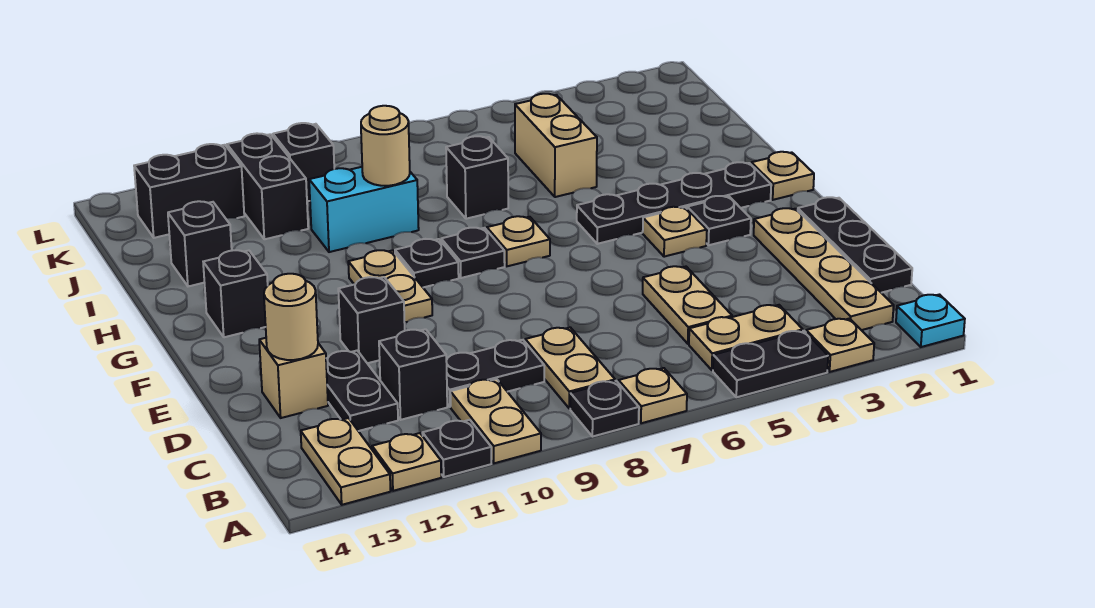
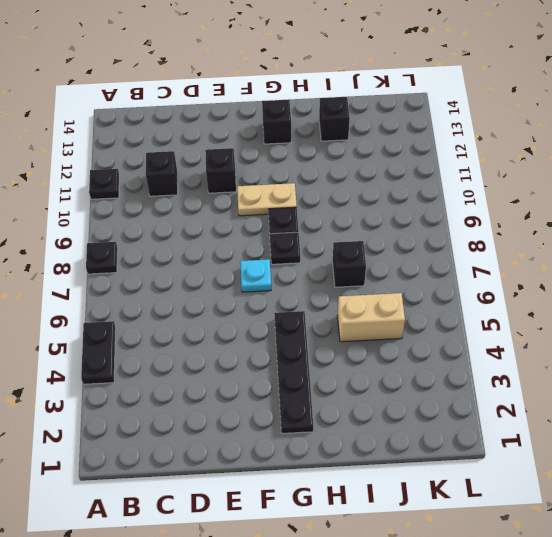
cyan 1x1 plate [240,259,271,292] -> cyan 1x1 plate moved to [896,295,965,347]
none -> tan 1x1 plate [806,319,874,372]
none -> tan 1x1 plate [619,368,687,423]
none -> tan 1x2 plate [450,379,541,463]
none -> tan 1x1 plate [372,433,441,491]

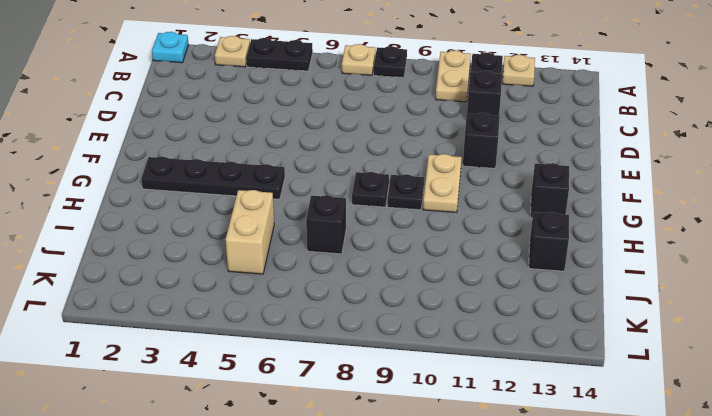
none -> tan 1x2 plate [301,418,390,505]
none -> tan 1x4 plate [754,208,894,330]
none -> tan 1x2 plate [689,305,803,370]
none -> tan 1x2 plate [525,327,615,409]

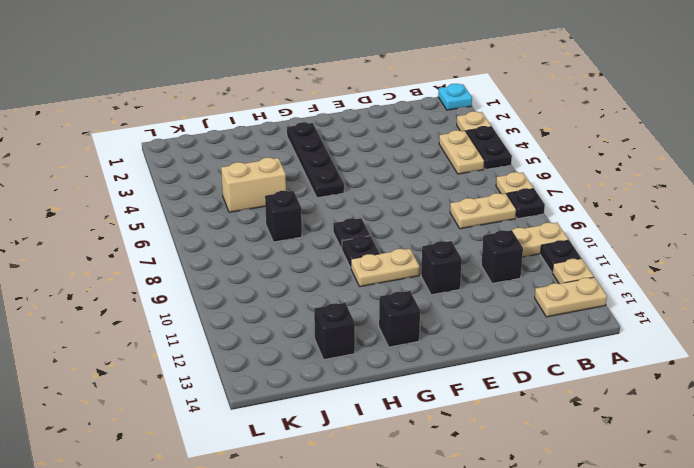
none -> tan 1x4 plate [754,208,894,330]
none -> black 1x3 plate [798,197,912,293]
none -> tan 1x2 plate [643,266,732,344]
none -> black 1x2 plate [446,340,544,407]

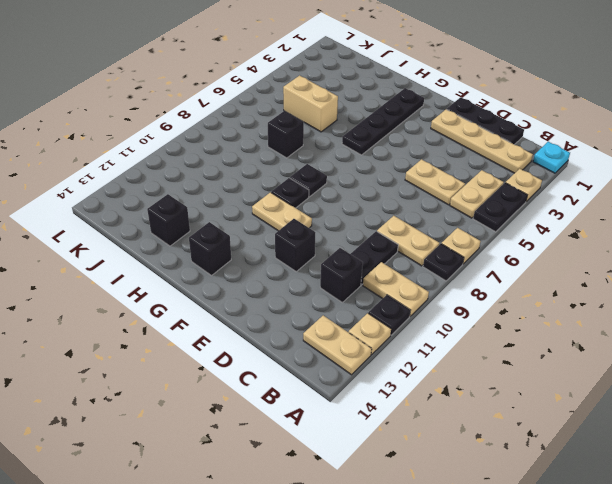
none -> black 1x2 plate [326,351,398,431]
none -> tan 1x1 brick [259,338,328,418]
none -> black 1x1 plate [687,196,751,245]
none -> tan 1x1 plate [643,207,707,257]

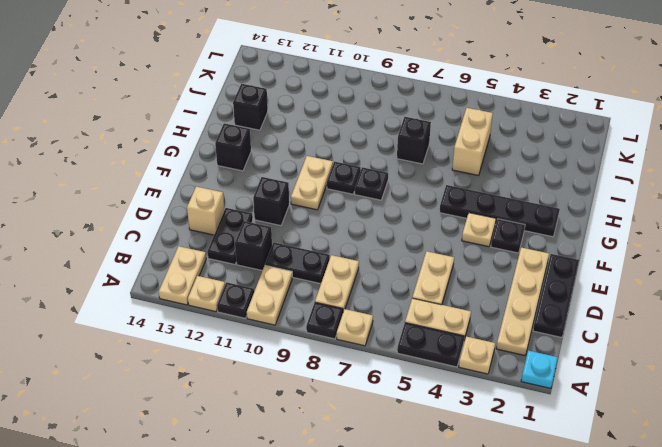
none -> tan 1x1 plate [751,152,814,200]
none -> tan 1x1 plate [487,216,550,266]
none -> cyan 1x2 brick [309,167,419,252]
none -> black 1x2 brick [227,133,308,239]

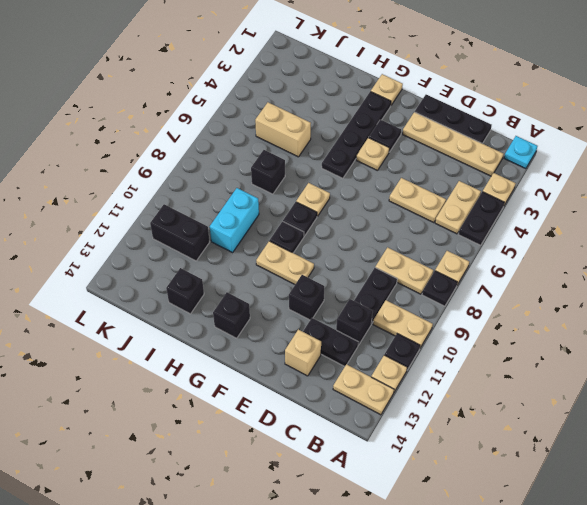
none -> black 1x1 brick [273,123,334,201]
none -> black 1x2 brick [134,144,244,238]
none -> tan 1x1 round brick [264,274,318,360]
none -> tan 1x1 round brick [361,106,410,186]

